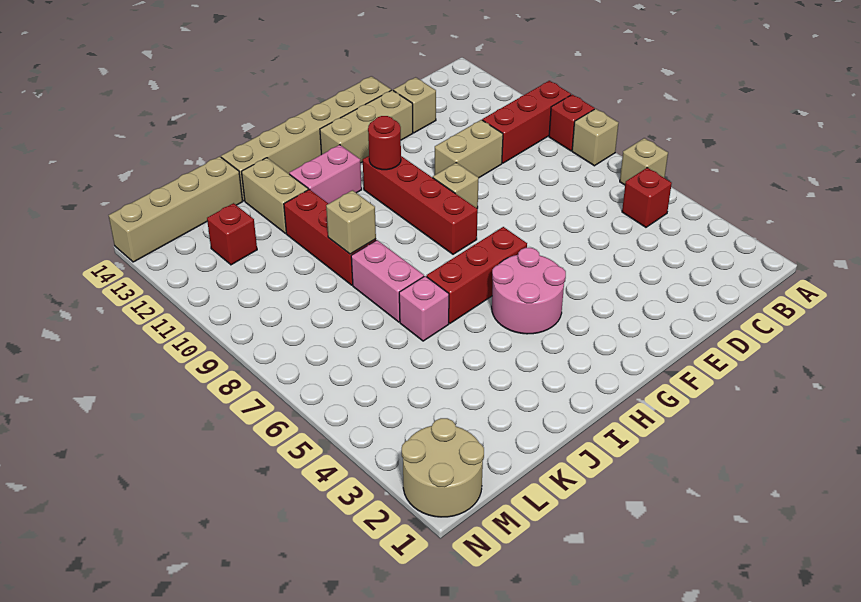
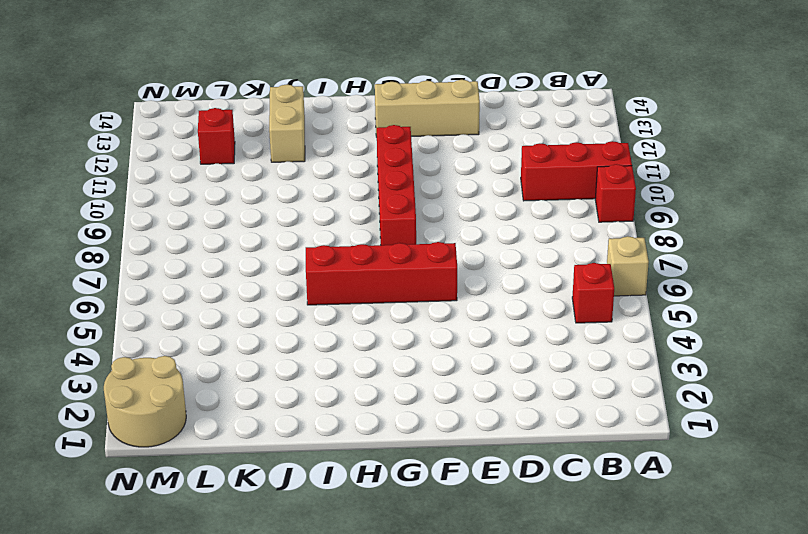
red 1x4 brick [306,242,457,305] -> red 1x3 brick [426,227,527,323]
none -> tan 1x1 brick [572,109,618,166]
none -> tan 1x2 brick [435,120,503,178]
none -> tan 1x1 brick [393,77,436,133]

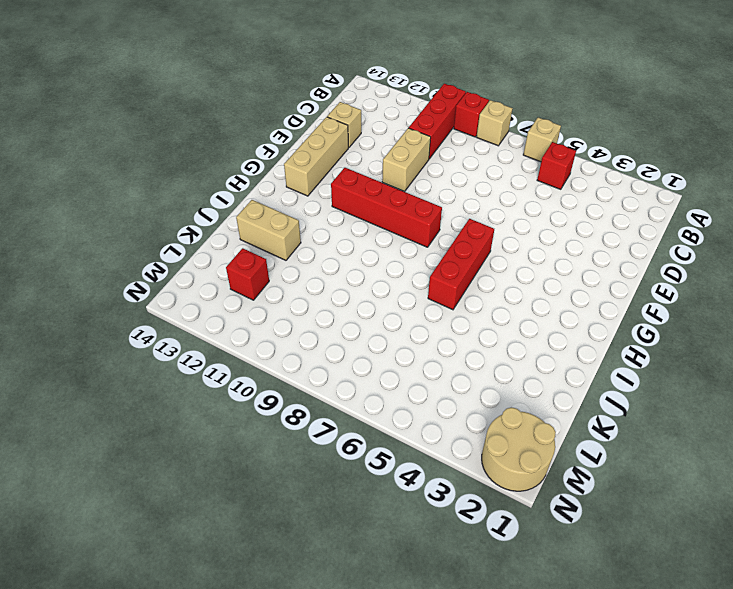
none -> tan 1x6 brick [221,76,391,201]
none -> tan 1x1 brick [433,163,479,208]
none -> pink 2x2 round brick [492,248,566,334]

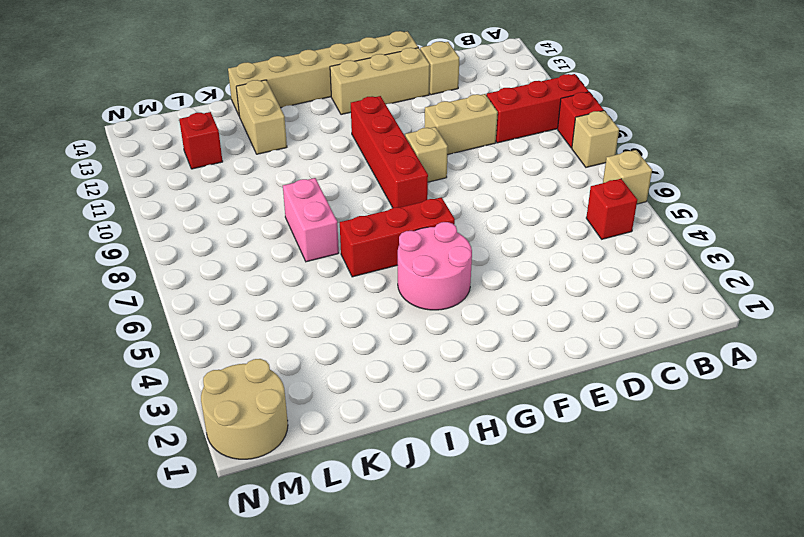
none -> pink 1x2 brick [289,145,362,204]
none -> pink 1x1 brick [399,276,449,341]
none -> red 1x3 brick [284,189,376,285]

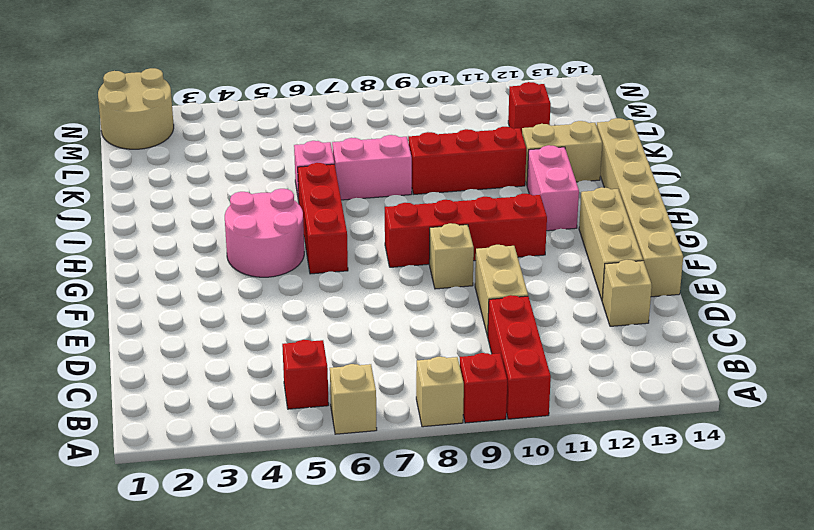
none -> tan 1x4 brick [109,156,243,262]
none -> red 1x1 round brick [368,116,401,170]
none -> tan 1x1 brick [326,190,376,254]

